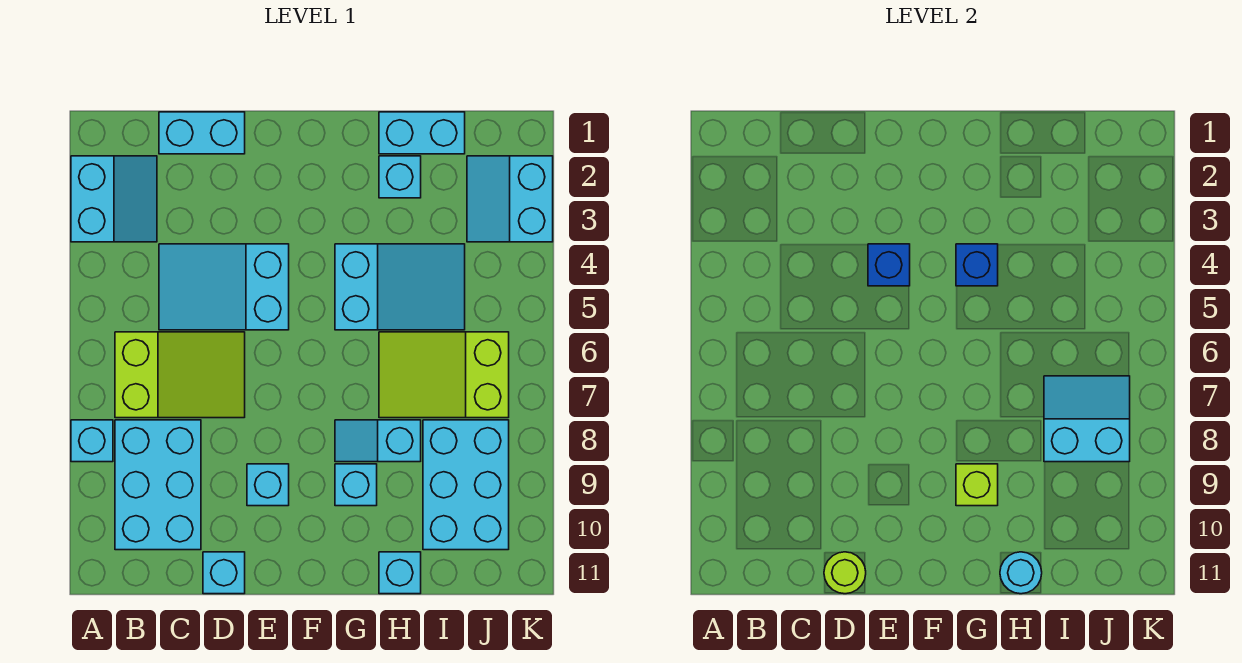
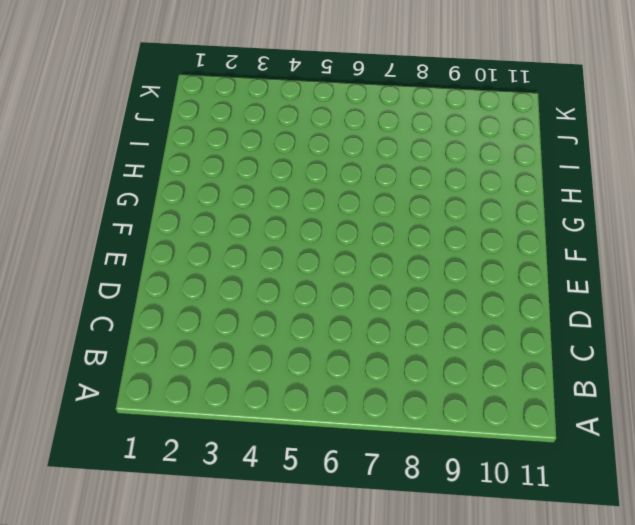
none -> cyan 2x2 slope [71,156,157,242]
none -> cyan 1x1 brick [71,420,113,462]
none -> lime 2x3 slope [115,332,245,418]

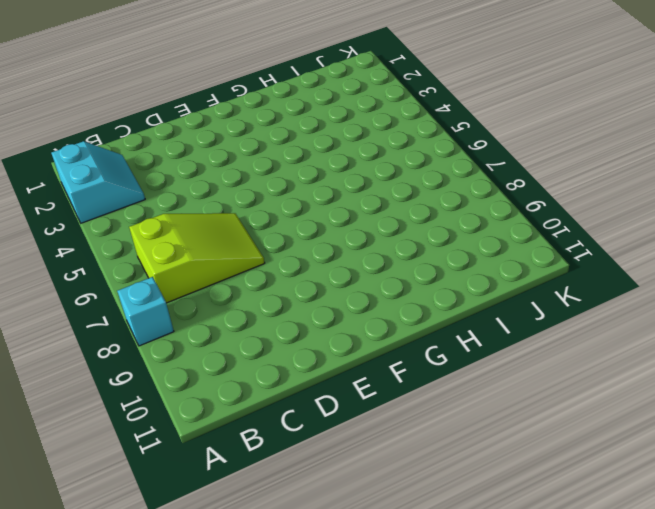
none -> cyan 2x3 brick [115,420,201,550]
none -> cyan 1x2 brick [159,112,245,154]
none -> cyan 2x3 slope [159,244,289,330]

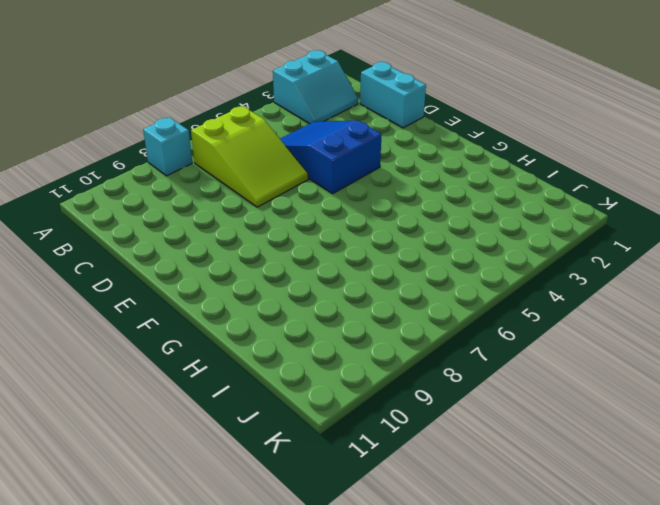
blue 2x3 slope [280,121,382,194] -> cyan 2x3 slope [159,244,289,330]
none -> cyan 2x3 brick [115,420,201,550]
none -> cyan 1x1 brick [203,552,245,594]
none -> cyan 1x1 brick [247,464,289,506]

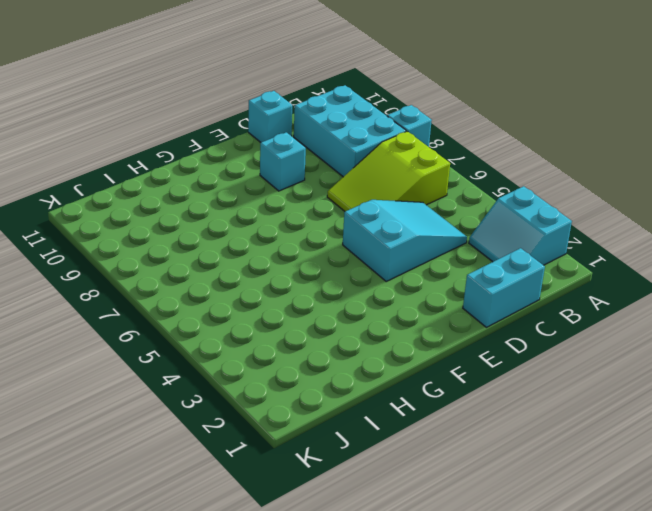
none -> cyan 2x3 slope [335,244,465,330]
none -> cyan 1x2 slope [335,420,421,462]
none -> cyan 1x1 brick [335,464,377,506]

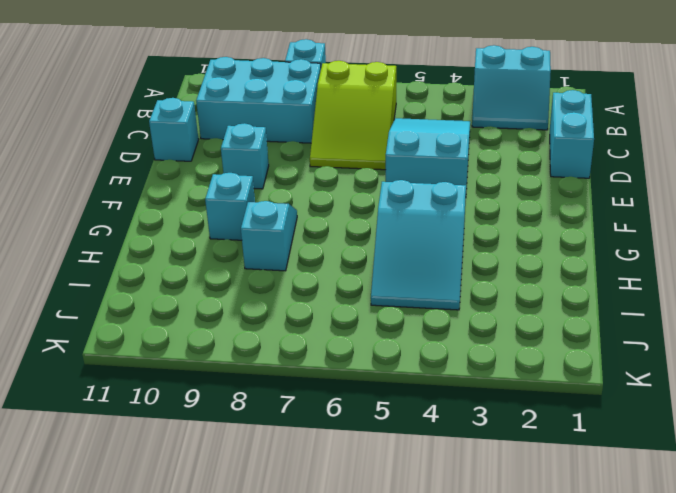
none -> cyan 1x2 brick [379,112,465,154]
none -> cyan 1x1 brick [379,156,421,198]
none -> lime 2x3 slope [379,332,509,418]

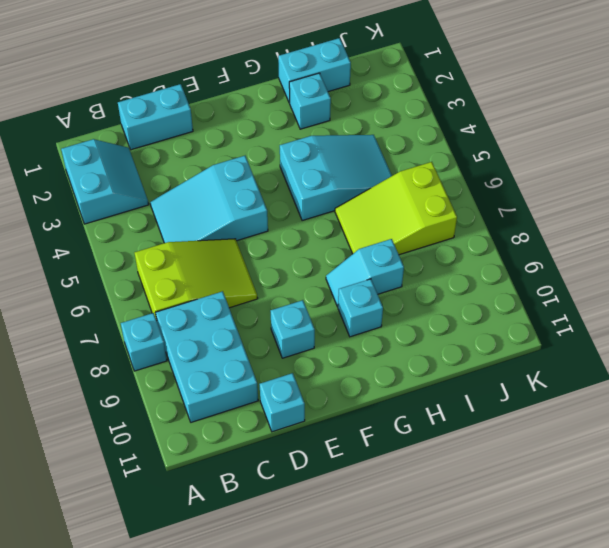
none -> cyan 1x1 brick [379,552,421,594]
none -> cyan 2x3 brick [423,420,509,550]
none -> cyan 2x2 slope [467,156,553,242]

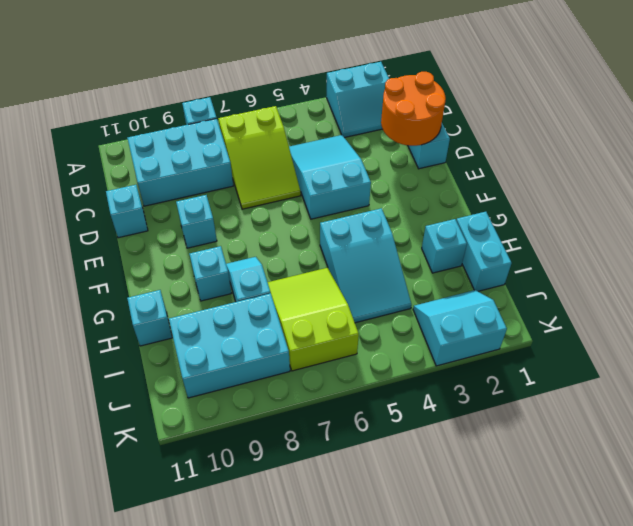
orange 2x2 round brick [381,72,446,146] -> none
none -> lime 1x1 round brick [824,552,866,594]
none -> blue 1x1 brick [868,244,910,286]
none -> blue 1x1 brick [956,244,998,286]

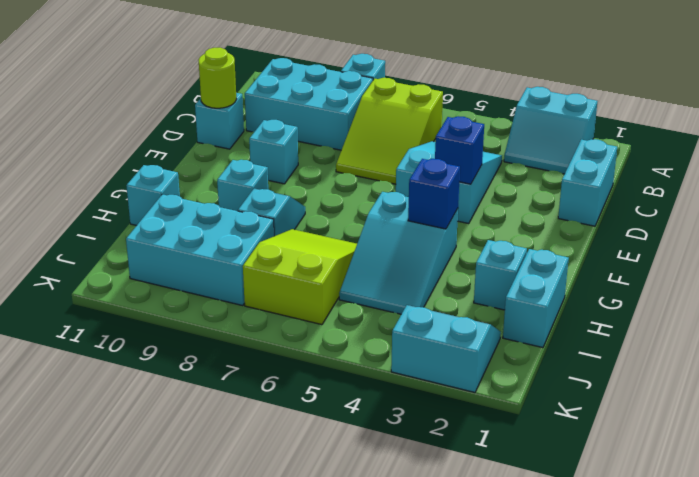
none -> lime 1x1 brick [956,464,998,506]
none -> cyan 1x1 round brick [1000,552,1042,594]
none -> cyan 2x2 slope [1044,376,1130,462]

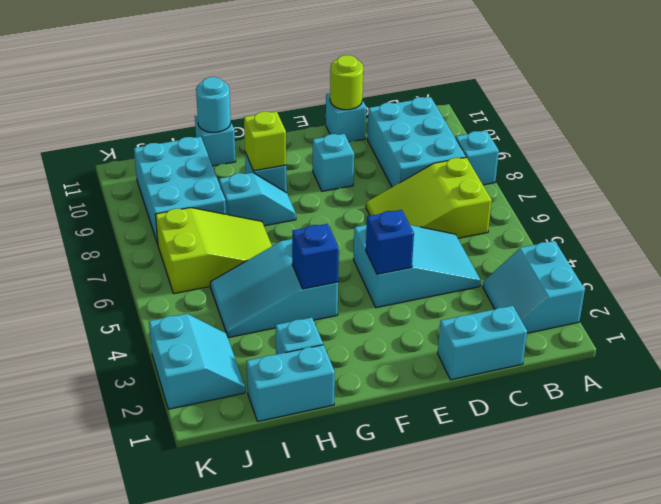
none -> cyan 2x2 slope [1044,376,1130,462]

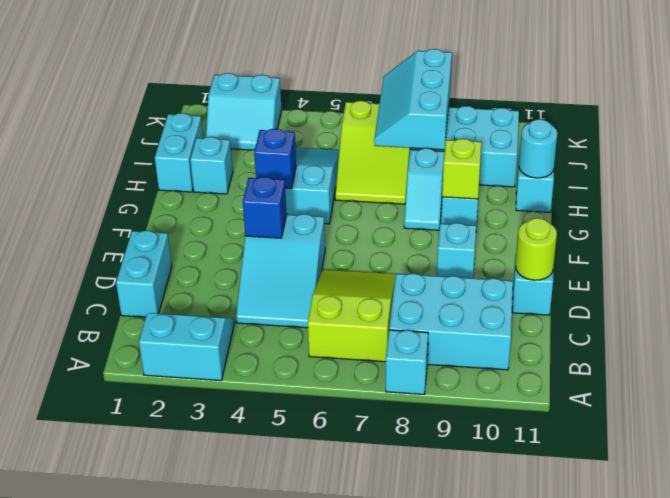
cyan 2x3 slope [374,49,452,150] -> cyan 2x2 slope [1044,376,1130,462]

